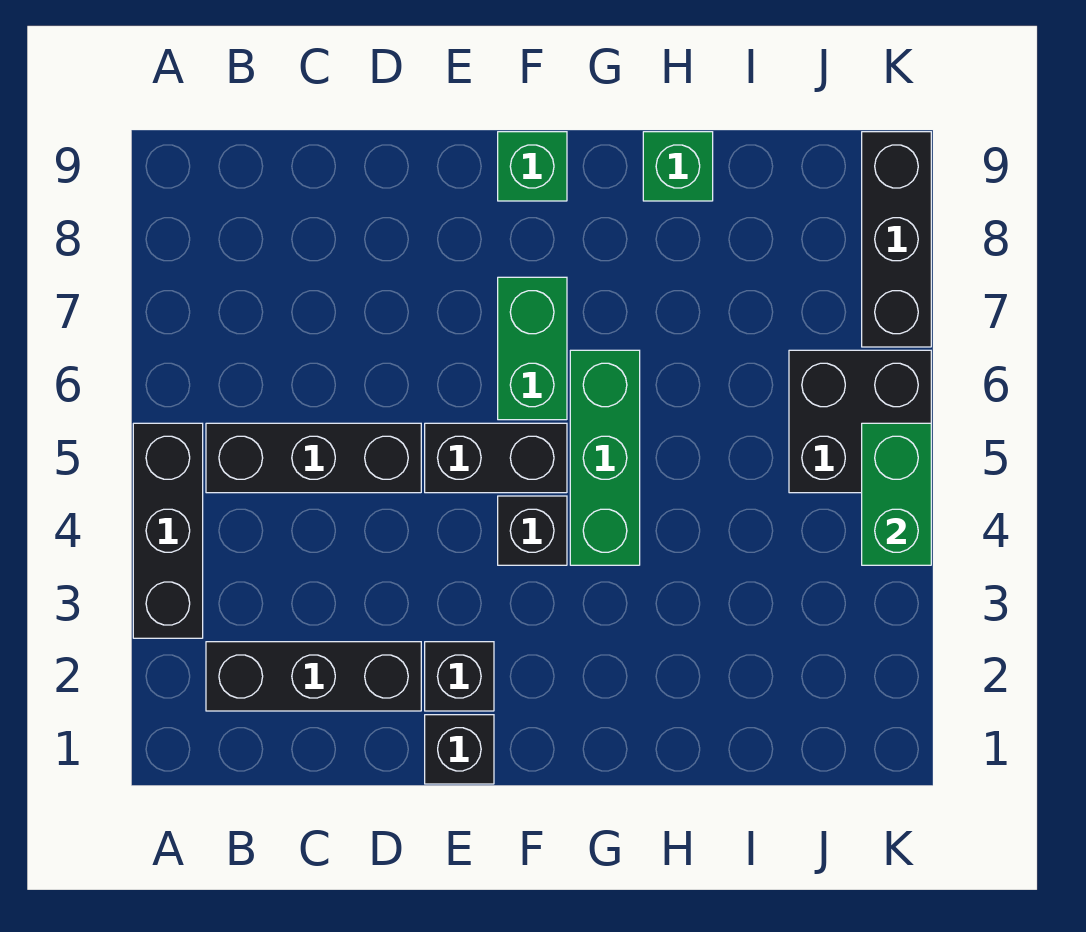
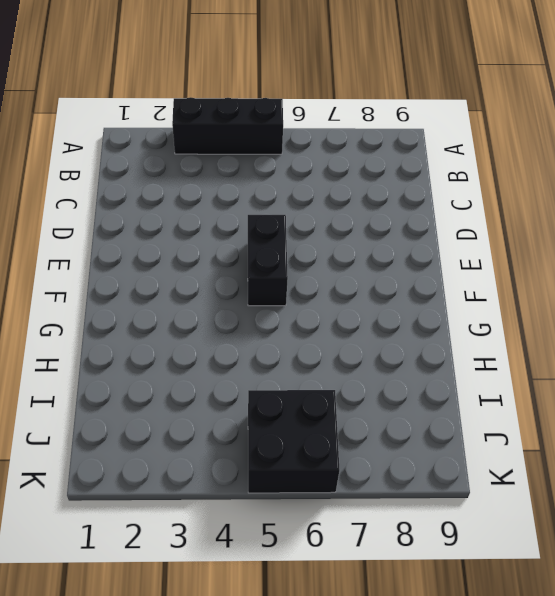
none -> black 1x3 brick [206,642,421,711]
none -> black 1x3 brick [206,423,421,493]
none -> black 1x1 brick [425,715,494,784]

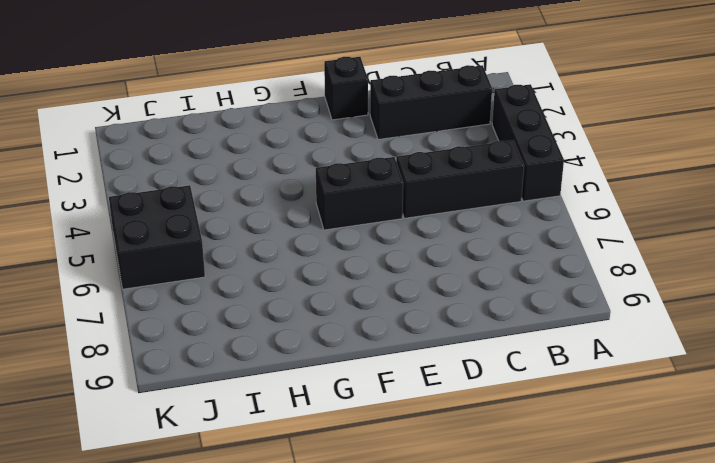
none -> black 1x1 brick [425,642,494,711]
none -> black 1x1 brick [498,496,567,565]
none -> green 1x2 brick [498,277,567,420]

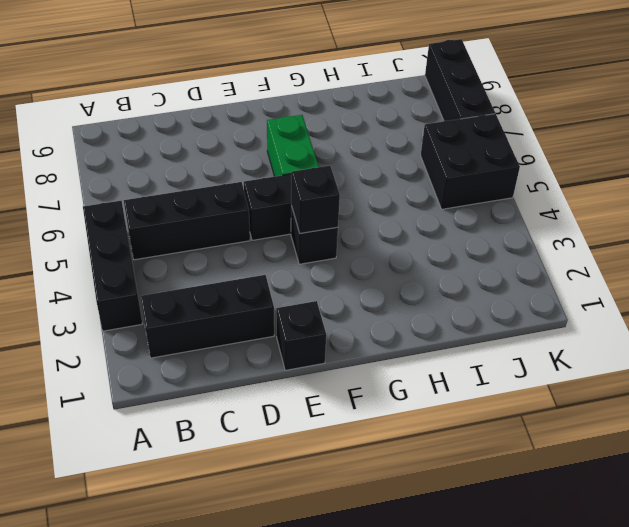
black 1x1 brick [291,166,340,233] -> black 1x1 brick moved to [425,642,494,711]
none -> green 1x1 brick [498,132,567,201]
none -> green 1x3 brick [570,350,640,565]
none -> green 1x1 brick [643,132,713,201]

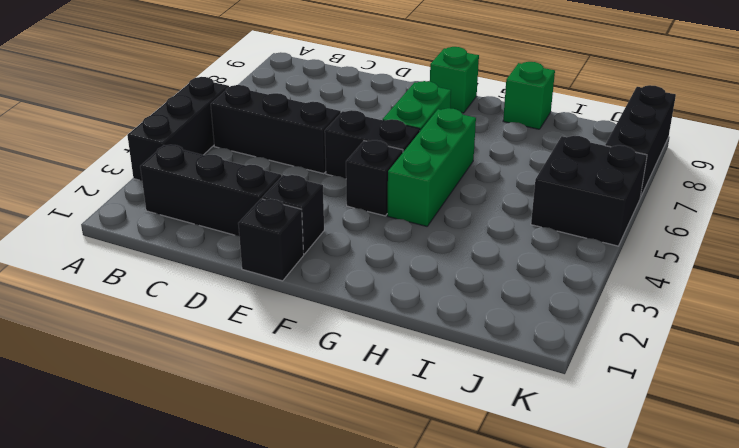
none -> green 1x2 brick [862,423,931,565]

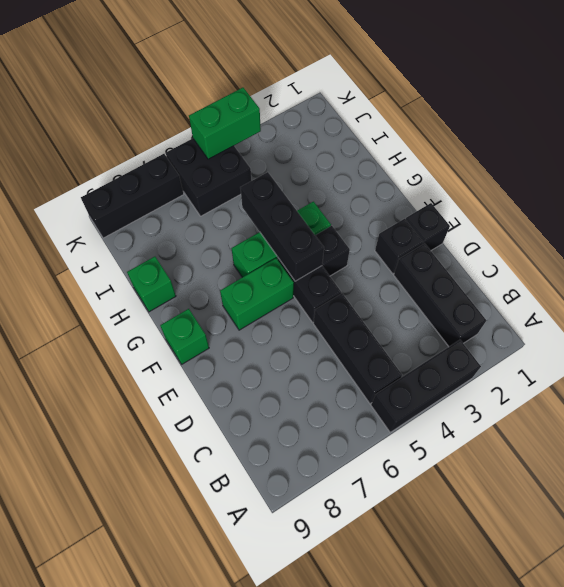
black 1x3 brick [240,172,324,281] -> none

